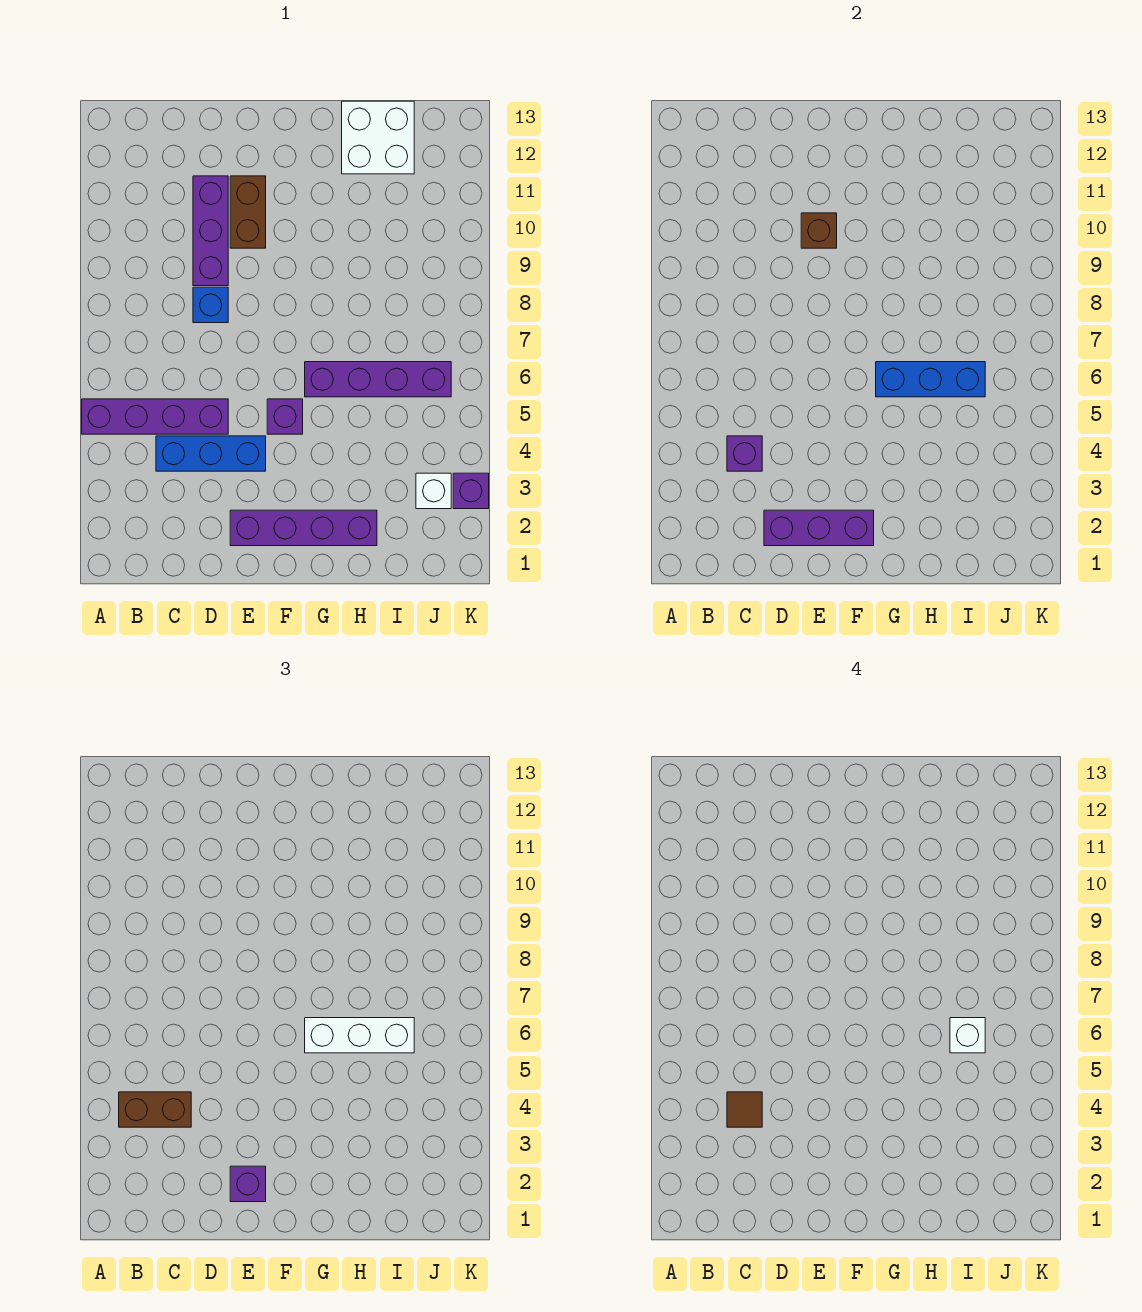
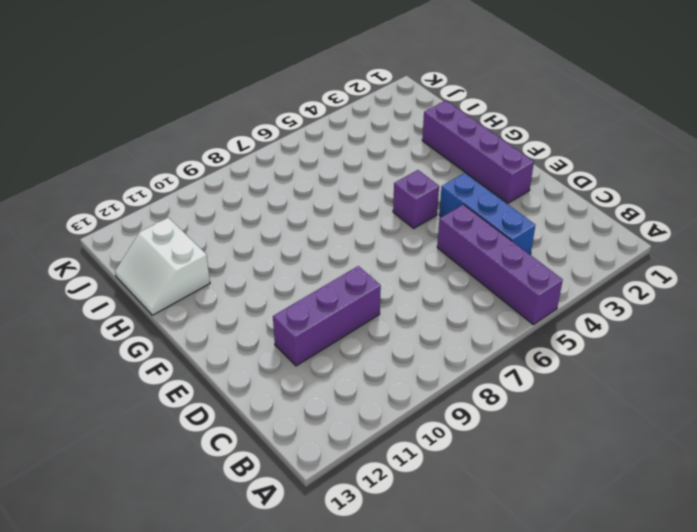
white 2x2 slope [115,218,210,315] -> white 2x2 brick [342,101,414,174]
none -> blue 1x1 brick [193,287,228,323]
none -> brown 1x2 brick [230,176,266,248]
none -> purple 1x4 brick [305,362,451,397]

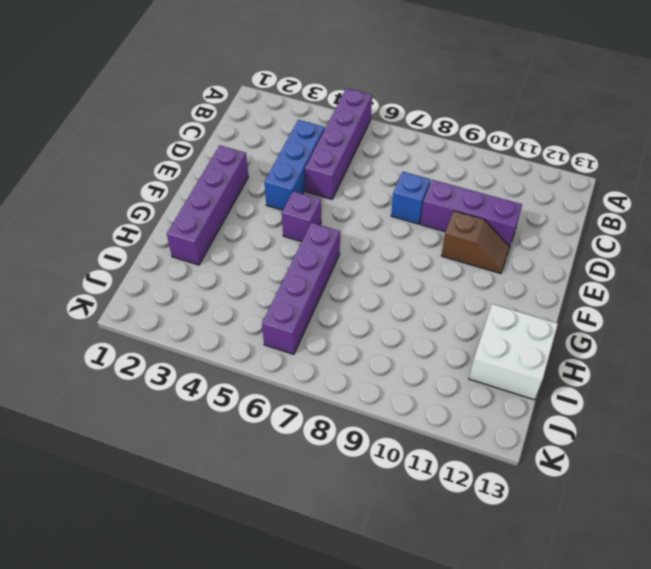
brown 1x2 slope [441,211,510,274] -> brown 1x2 brick [230,176,266,248]
none -> white 1x1 brick [416,473,451,509]
none -> purple 1x1 brick [453,473,489,509]
none -> purple 1x1 brick [727,436,762,471]

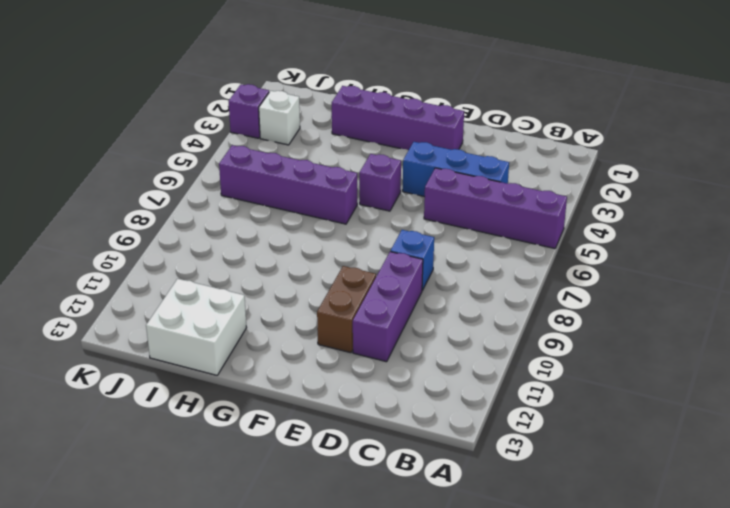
none -> purple 1x1 brick [727,436,762,471]
none -> purple 1x3 brick [764,510,874,546]
none -> brown 1x1 brick [801,213,837,248]

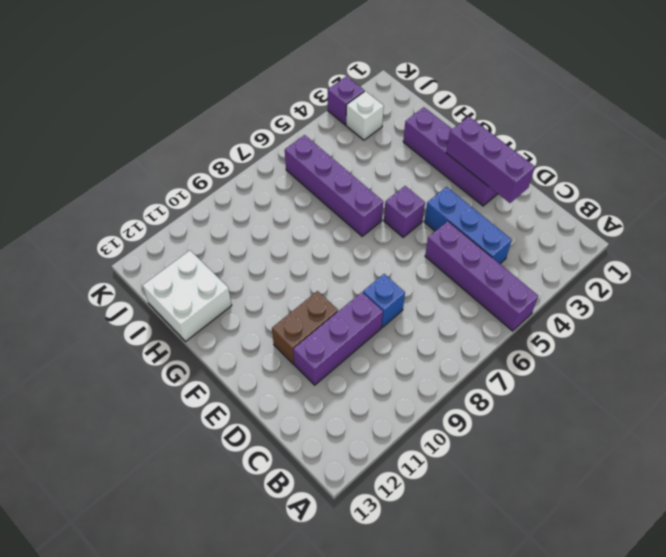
none -> purple 1x1 brick [727,436,762,471]
none -> brown 1x1 brick [801,213,837,248]
none -> blue 1x3 brick [876,362,985,397]

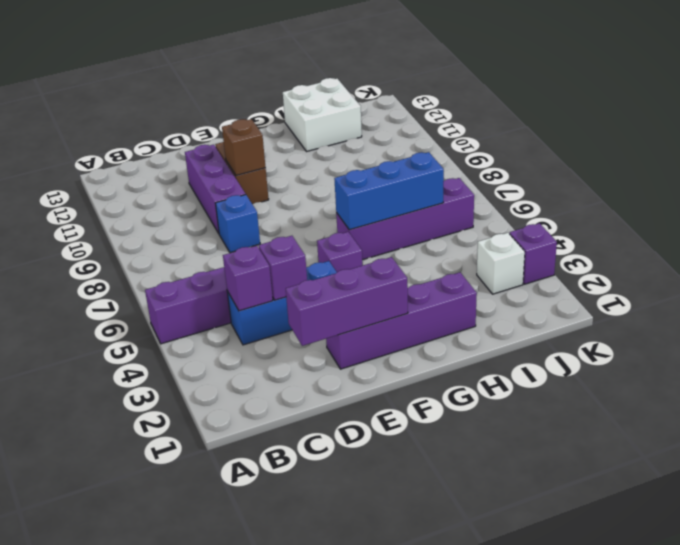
purple 1x1 brick [259,236,307,300] -> purple 1x1 brick moved to [230,1166,266,1202]
none -> brown 1x2 brick [119,1092,191,1127]
none -> white 1x3 brick [305,1018,414,1053]
none -> brown 1x1 tile [727,1092,762,1127]

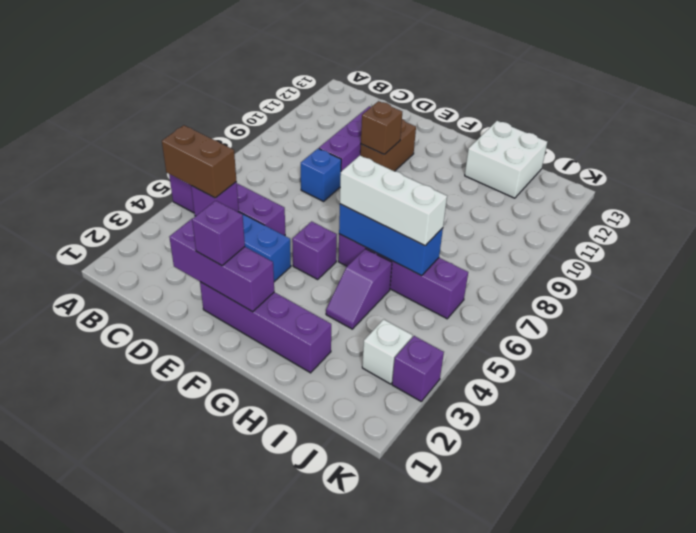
purple 1x2 slope [326,249,392,329] -> none
none -> brown 1x1 tile [727,1092,762,1127]
none -> white 1x1 brick [950,1018,985,1053]

